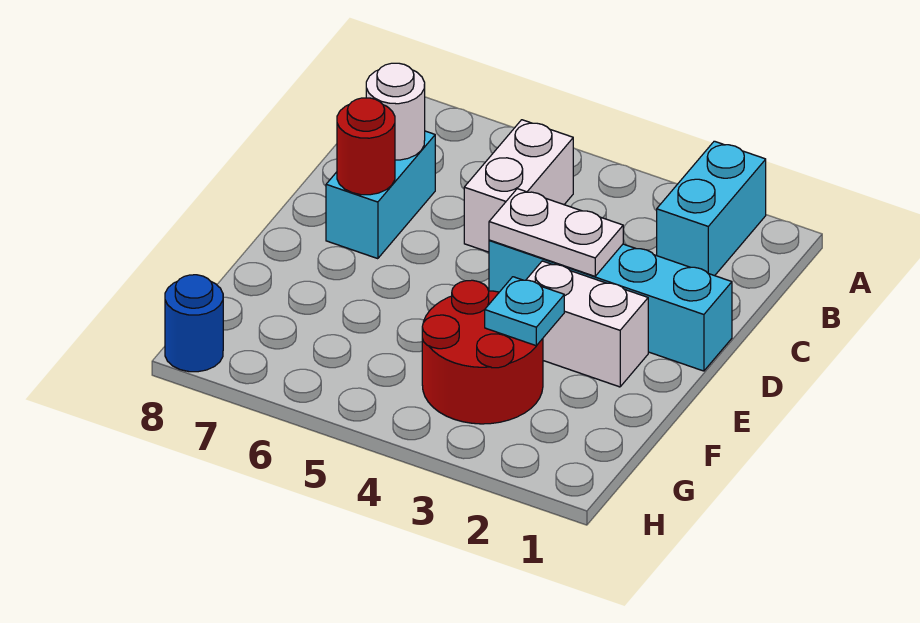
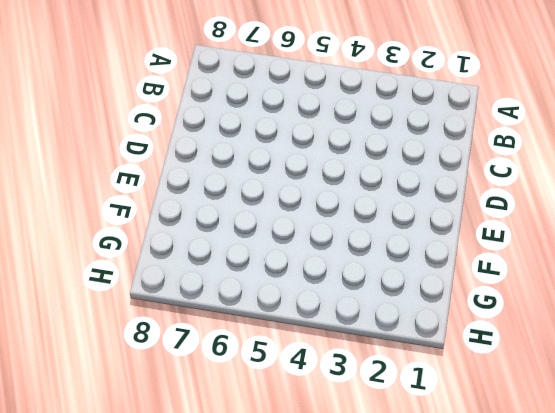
none -> cyan 1x2 brick [657,141,766,276]
none -> white 1x2 brick [464,120,573,252]

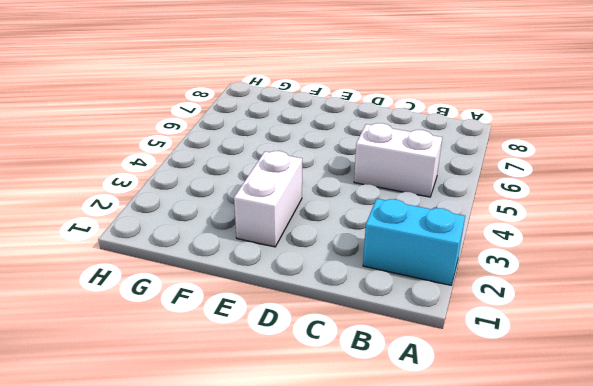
none -> cyan 1x2 brick [326,131,435,259]
none -> cyan 1x4 brick [489,240,732,371]

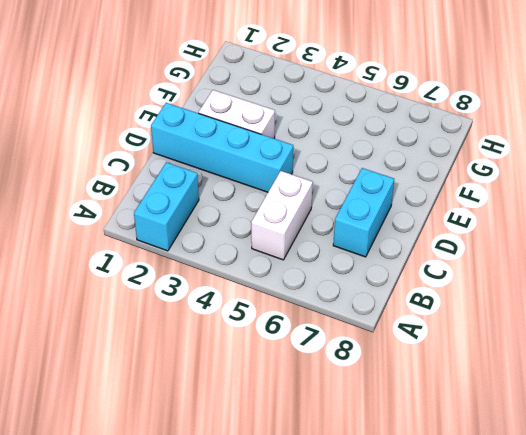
none -> red 2x2 round brick [422,280,543,424]
none -> blue 1x1 round brick [165,275,223,372]

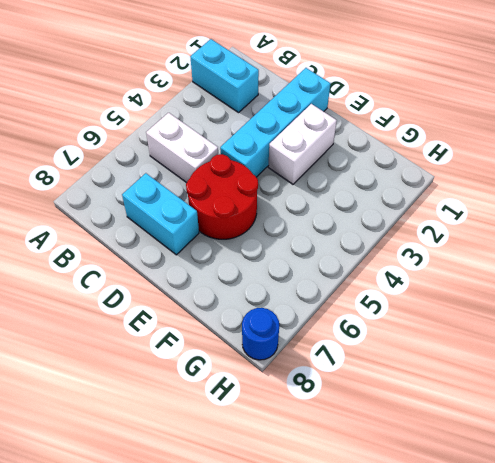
red 2x2 round brick [186,154,258,239] -> red 2x2 round brick moved to [422,280,543,424]
none -> white 1x1 round brick [366,63,425,160]
none -> white 1x2 plate [489,189,623,276]

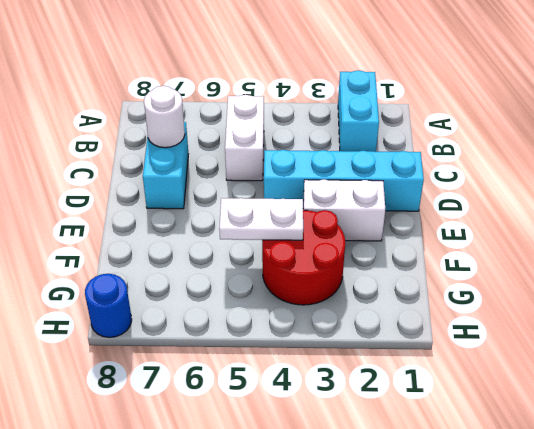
white 1x2 plate [219,198,303,240] -> white 1x2 plate moved to [489,189,623,276]
none -> red 1x1 round brick [337,98,395,195]
none -> cyan 1x1 plate [485,277,564,346]

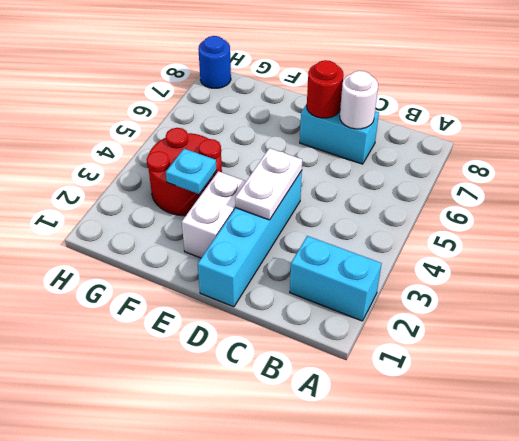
none -> white 1x2 brick [464,120,573,252]

